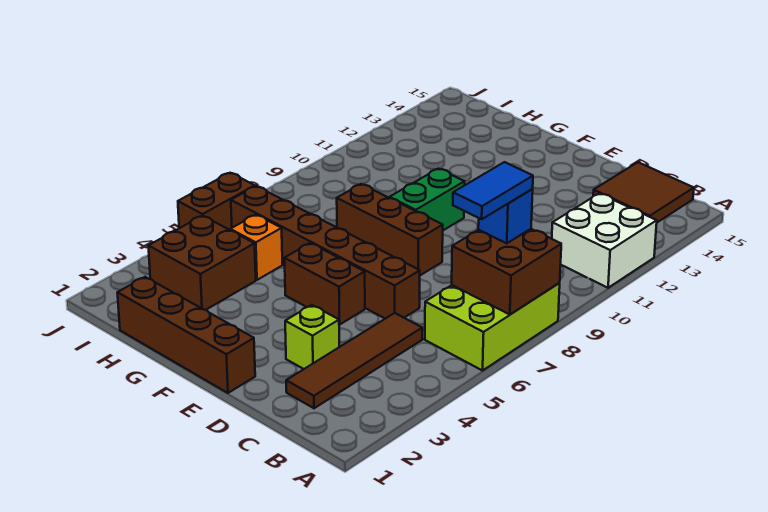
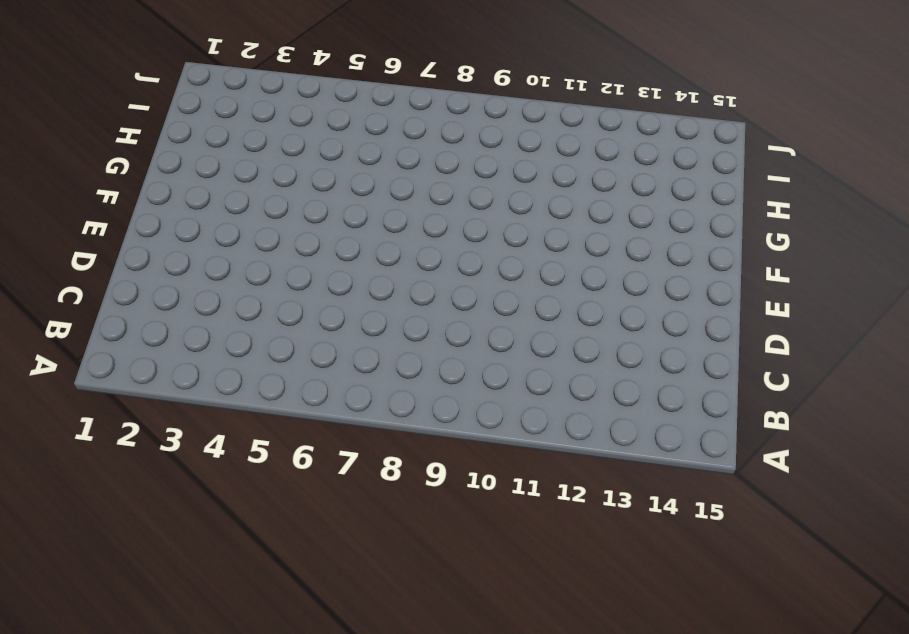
none -> lime 2x3 brick [425,283,560,371]
none -> white 2x2 brick [552,193,657,288]
none -> brown 2x2 tile [593,162,694,222]

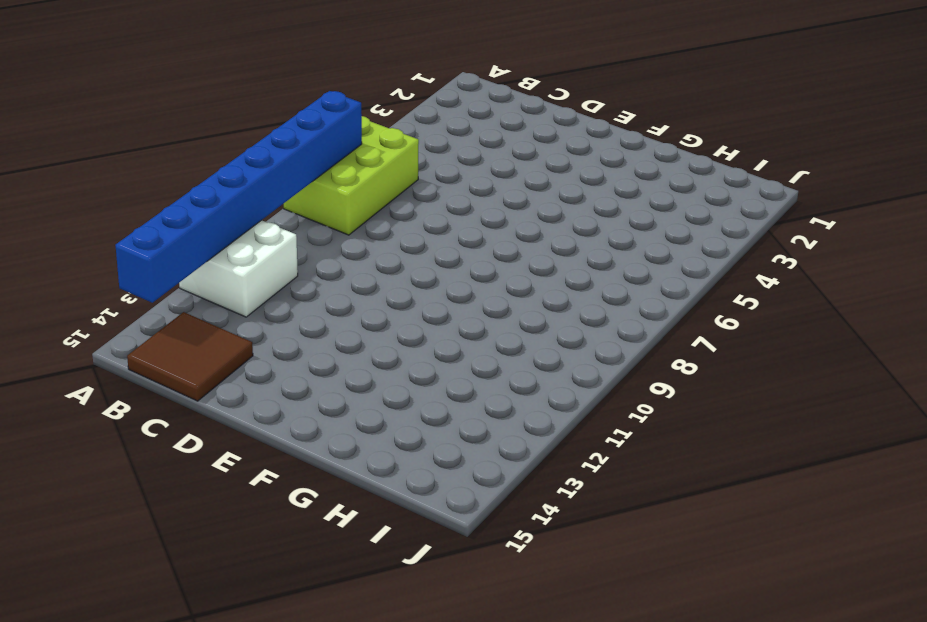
blue 1x8 brick [115,91,362,303] -> brown 2x2 brick [452,229,561,315]
none -> brown 1x4 tile [286,313,422,408]
none -> lime 1x1 brick [285,305,339,369]
none -> brown 1x6 brick [231,186,420,319]

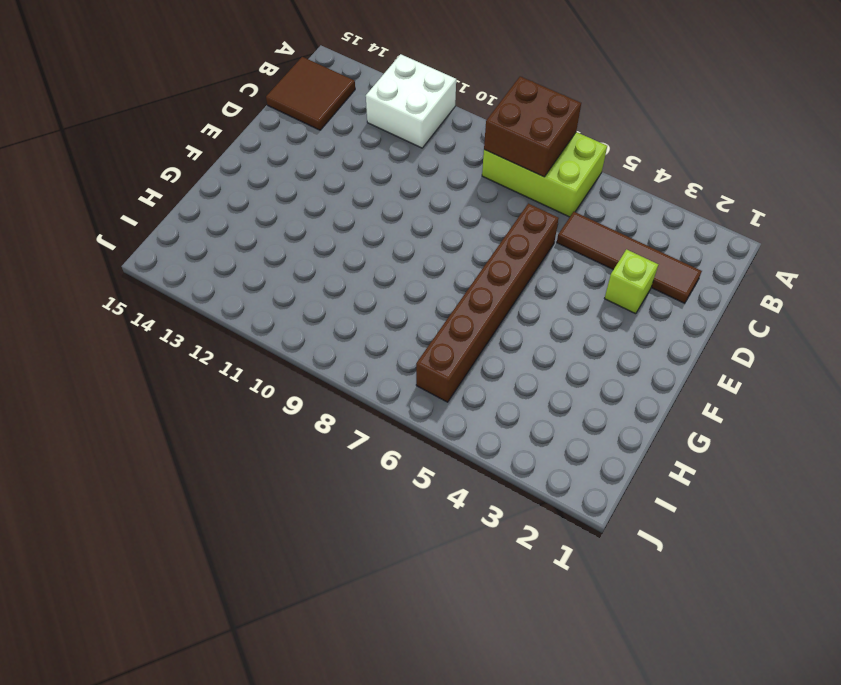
none -> brown 1x4 brick [117,277,255,393]
none -> brown 1x2 brick [285,243,365,325]
none -> brown 1x3 brick [337,184,443,275]

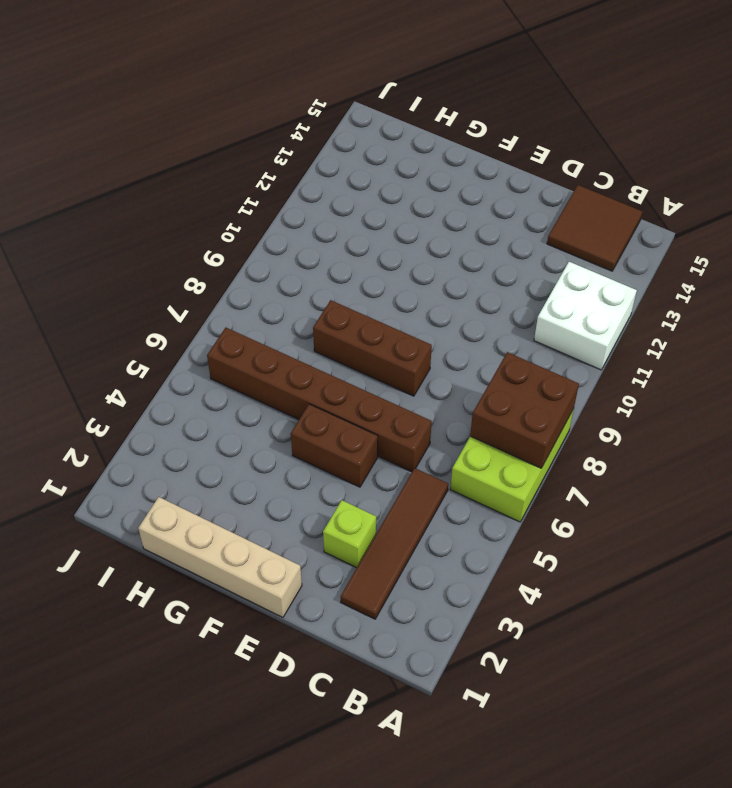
tan 1x4 brick [138,497,302,617] -> brown 1x4 brick [117,277,255,393]
none -> green 1x2 brick [390,169,465,230]
none -> brown 2x2 brick [148,216,256,310]
none -> orange 1x1 brick [230,215,283,280]

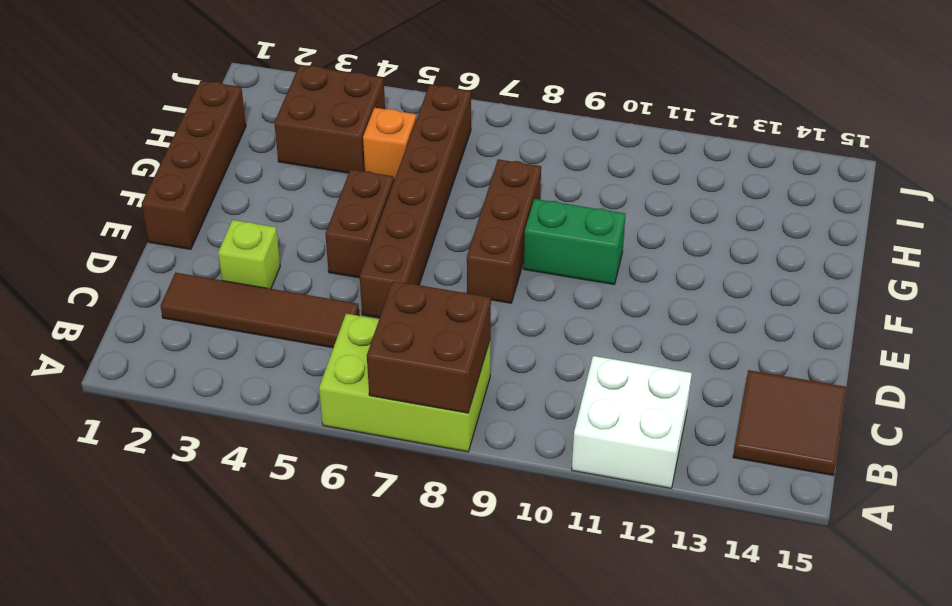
none -> brown 1x2 brick [178,173,255,230]
none -> blue 1x1 brick [478,189,533,243]
none -> blue 1x2 tile [453,162,533,219]

